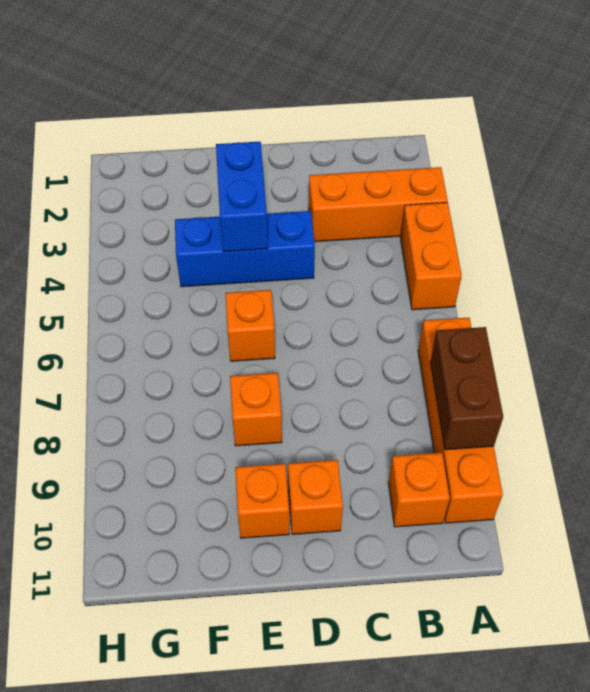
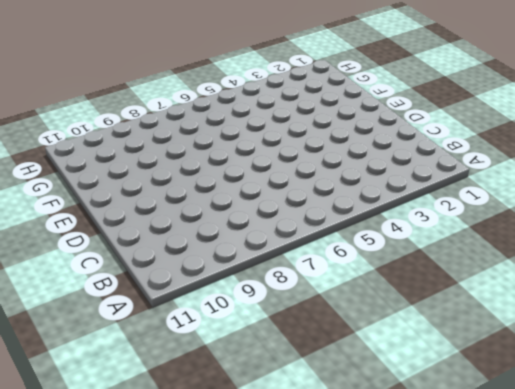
none -> orange 1x3 brick [309,167,448,242]
none -> orange 1x2 brick [400,202,462,310]

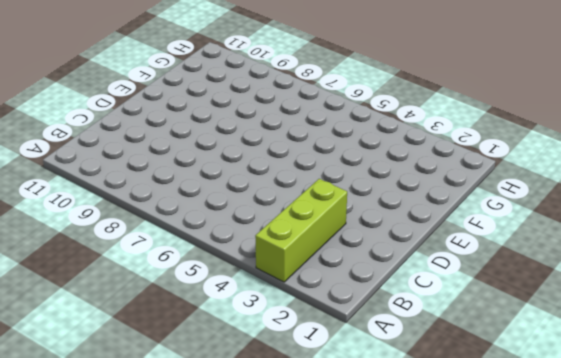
lime 1x3 brick [255,179,347,282] -> orange 1x3 brick [309,167,448,242]
none -> orange 1x2 brick [400,202,462,310]
none -> orange 1x4 brick [418,318,503,523]

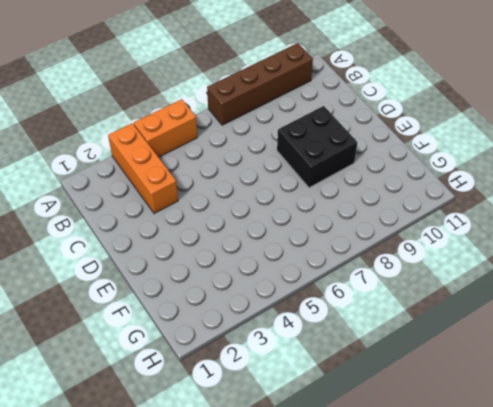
brown 1x4 brick [207,43,313,125] -> orange 1x4 brick [418,318,503,523]
black 2x2 brick [277,106,357,188] -> orange 1x1 brick [230,373,282,446]
none -> orange 1x1 brick [388,453,450,527]
none -> blue 1x3 brick [175,211,315,287]

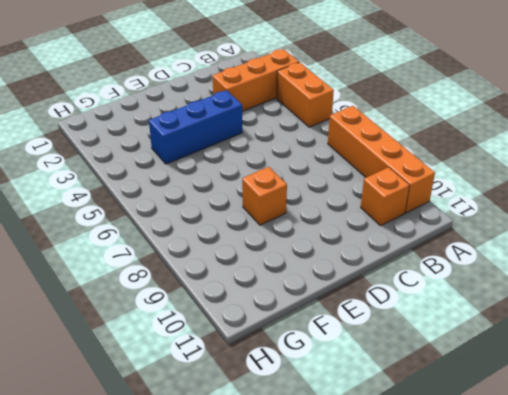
none -> orange 1x1 brick [288,460,343,534]
none -> orange 1x1 brick [225,290,275,361]

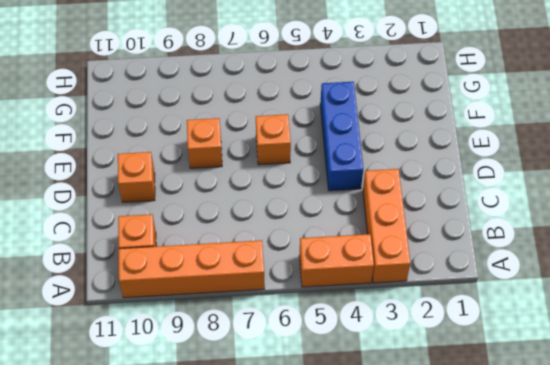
none -> orange 1x1 brick [235,464,289,538]
none -> brown 1x2 brick [430,327,503,450]

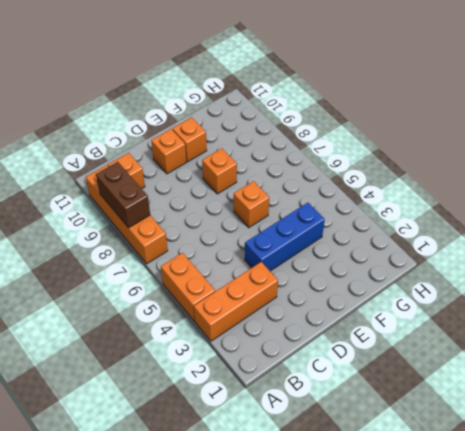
none -> blue 1x2 brick [216,142,268,252]

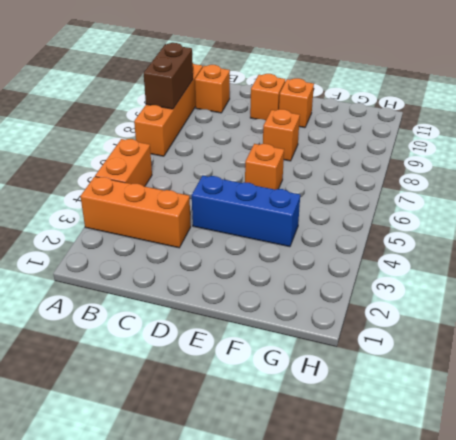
none -> blue 1x2 brick [216,142,268,252]

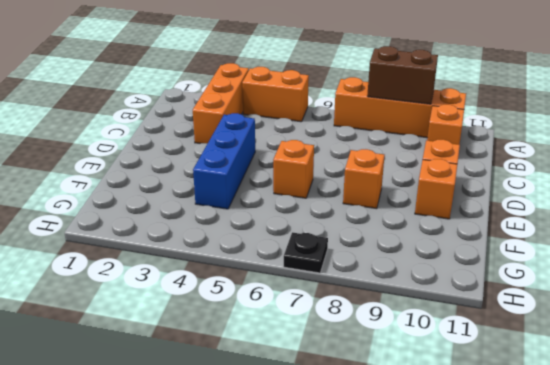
black 1x1 plate [284,232,328,273] -> none
none -> blue 1x2 brick [216,142,268,252]

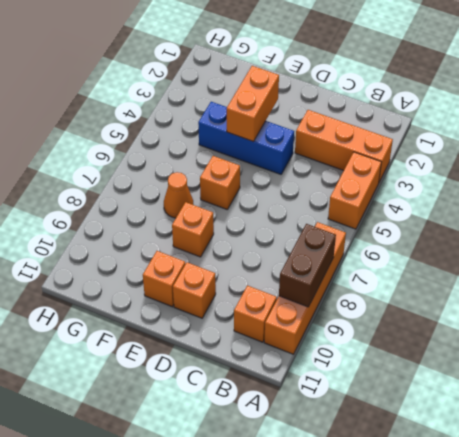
orange 1x2 brick [227,66,279,142] -> blue 1x2 brick [216,142,268,252]
orange 1x1 cone [164,172,193,218] -> none

